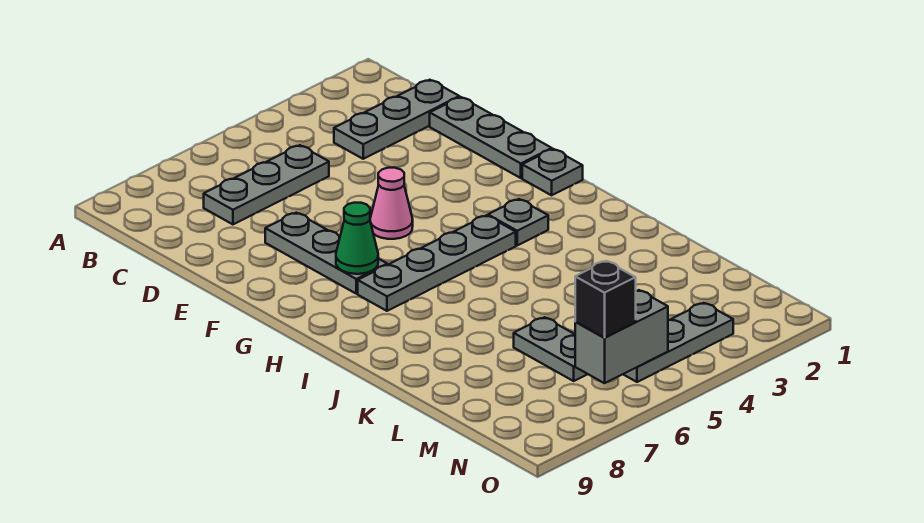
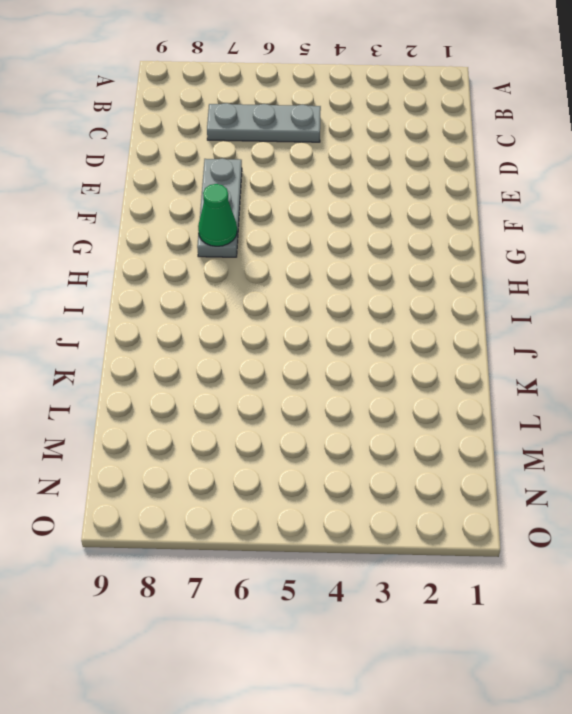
none -> grey 1x3 plate [334,80,459,159]
none -> grey 1x3 plate [430,97,552,178]
none -> pink 1x1 cone [370,168,413,239]

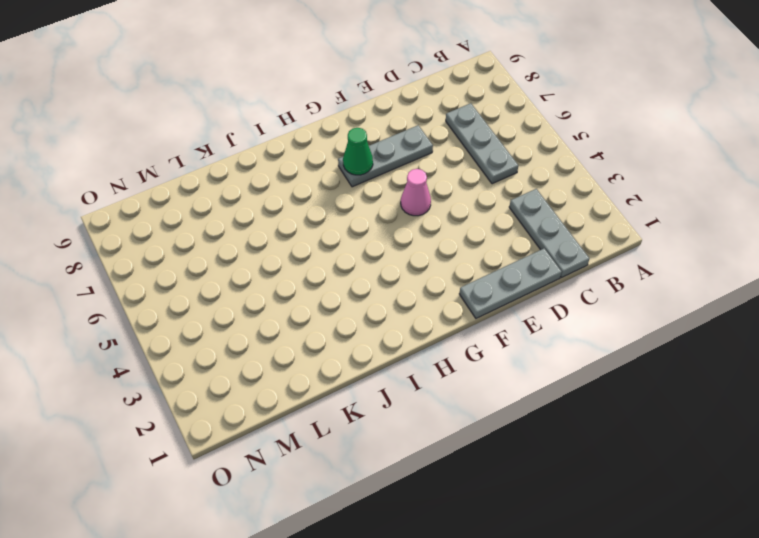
none -> grey 1x1 plate [522,149,583,195]
none -> grey 1x1 plate [488,199,548,245]
none -> grey 1x4 plate [358,215,516,311]

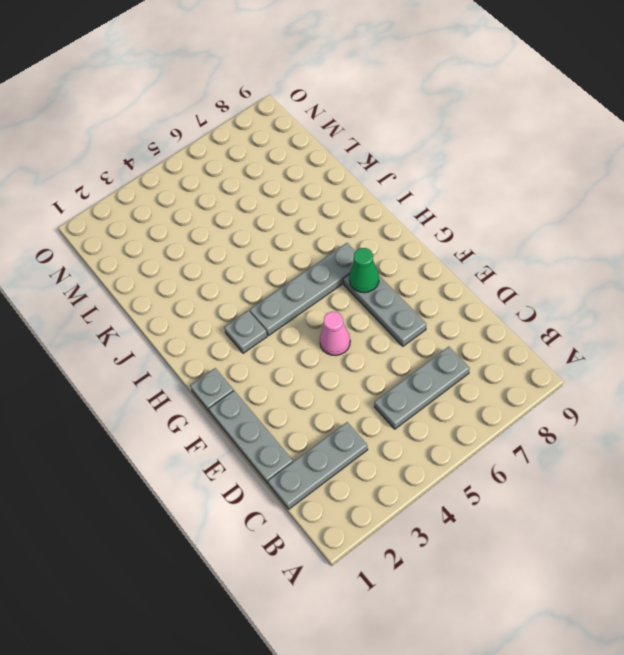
none -> grey 1x2 plate [514,317,587,381]
none -> grey 1x3 plate [623,303,733,382]
none -> grey 1x2 brick [575,290,668,383]

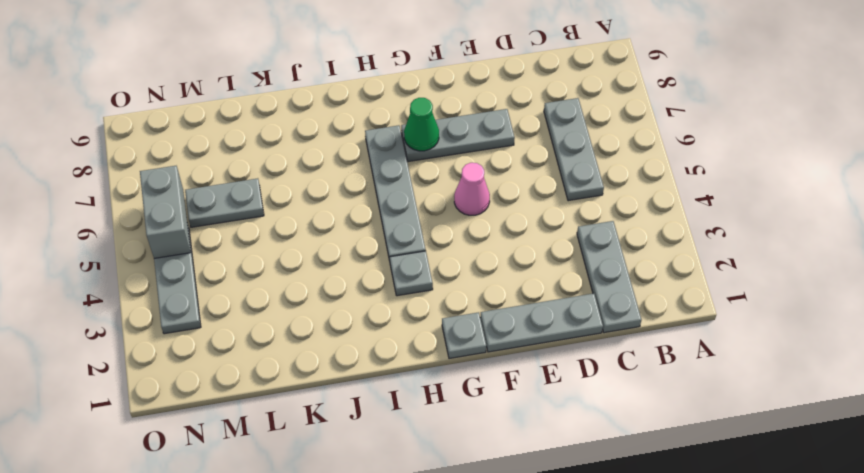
none -> black 1x1 brick [575,261,636,338]

